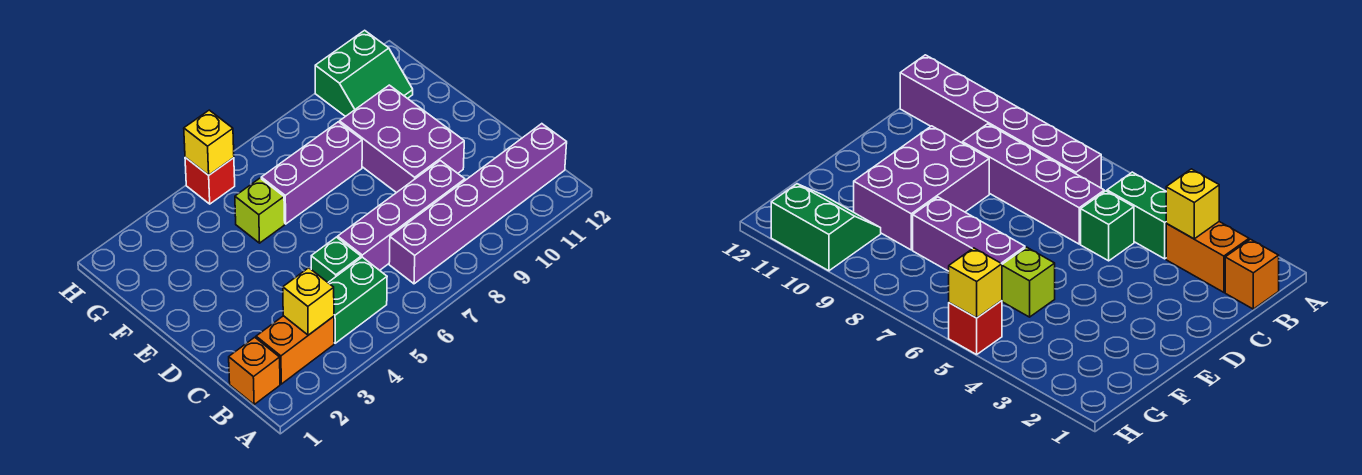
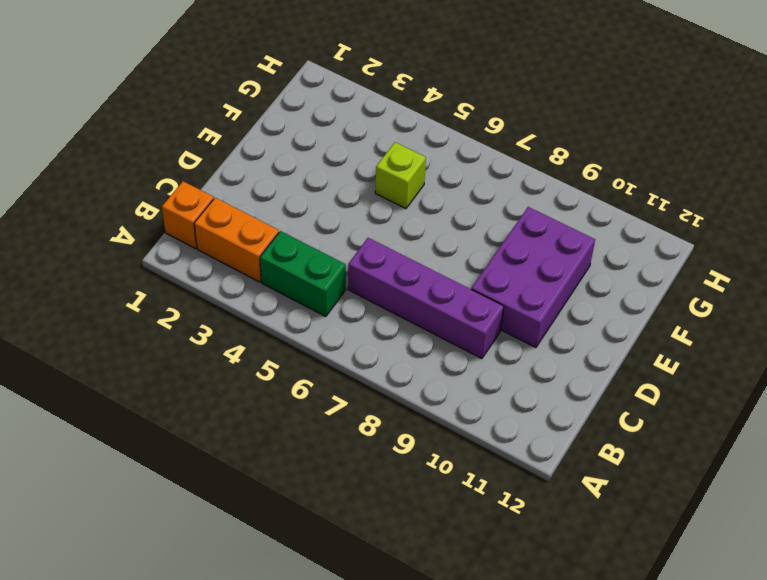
none -> purple 1x6 brick [389,124,567,284]
none -> green 1x1 brick [311,237,361,282]
none -> purple 1x3 brick [261,122,362,224]

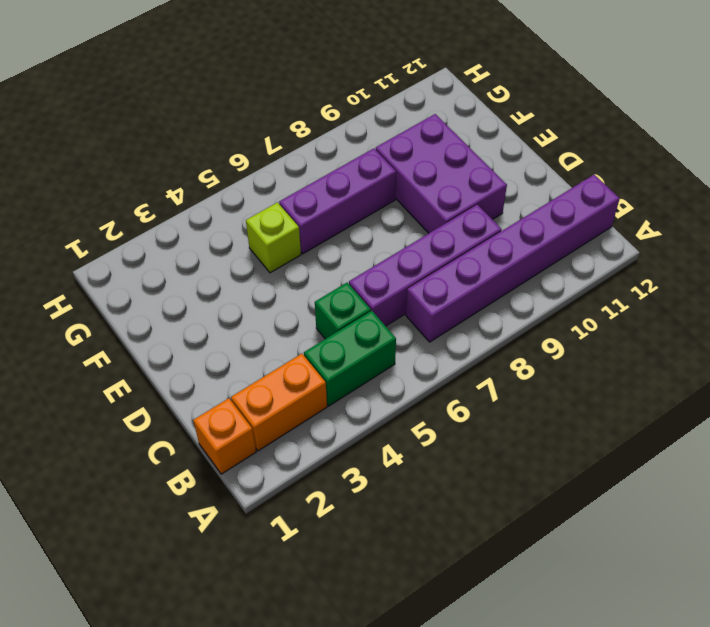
none -> green 2x2 slope [315,30,413,117]
none -> red 1x1 brick [185,158,235,204]
none -> yellow 1x1 brick [283,268,334,335]

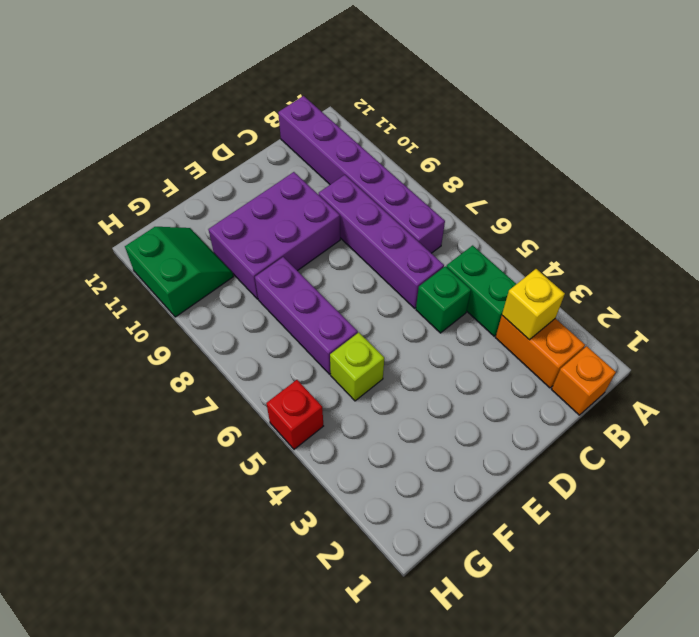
none -> yellow 1x1 brick [184,110,234,175]

